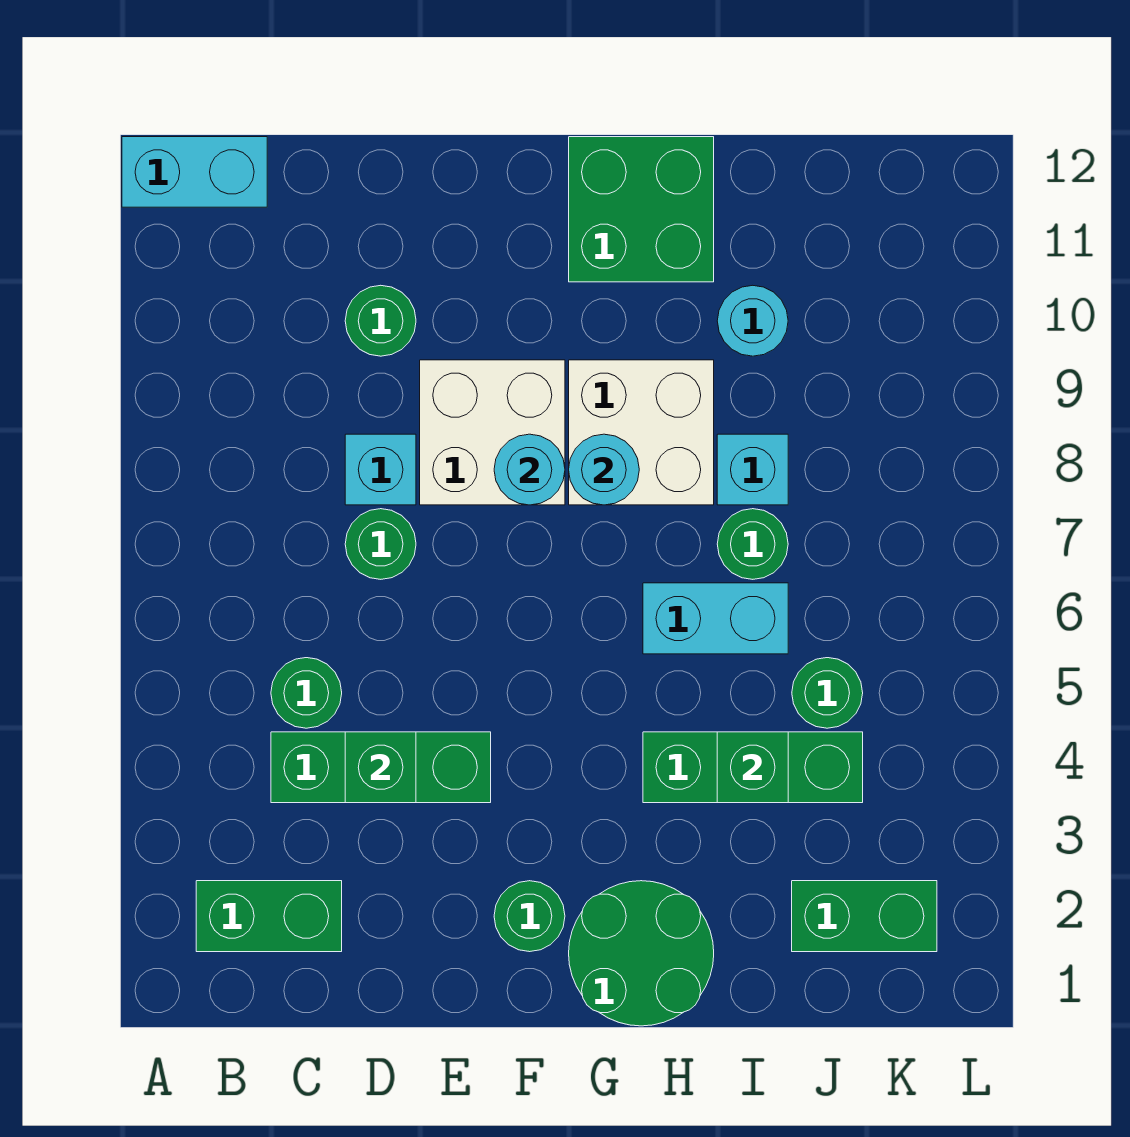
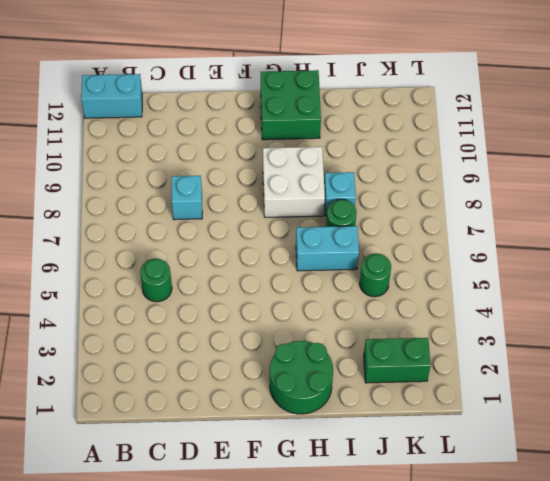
none -> green 1x2 brick [196,881,342,952]
none -> green 1x3 brick [271,732,491,803]
none -> green 1x1 round brick [345,509,416,579]

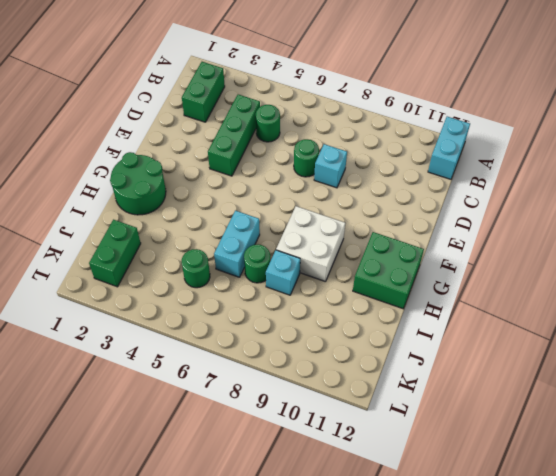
none -> green 1x1 round brick [345,285,416,356]
none -> white 2x2 brick [420,360,565,505]
none -> green 1x1 round brick [494,881,565,952]

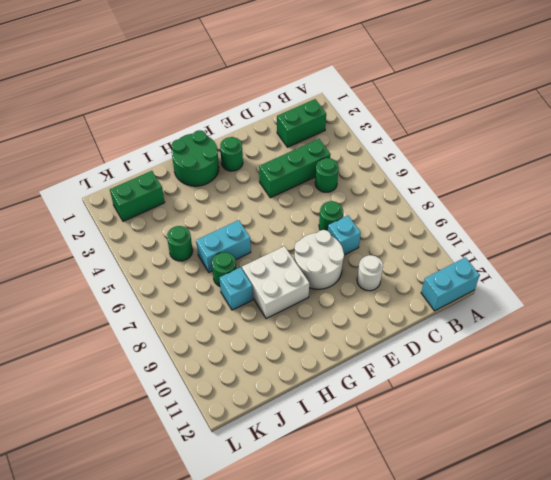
white 1x1 round brick [357,255,383,291] -> green 1x1 round brick [345,285,416,356]
white 2x2 round brick [294,230,344,289] -> white 2x2 brick [420,360,565,505]
none -> green 2x2 brick [569,137,714,282]
none -> green 1x3 brick [643,732,863,803]
none -> cyan 1x1 round brick [717,285,788,356]

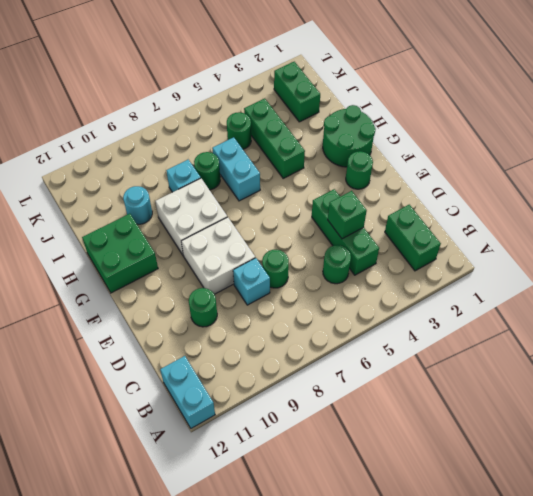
none -> cyan 1x1 round brick [494,434,565,505]
none -> cyan 1x1 round brick [569,434,639,505]
none -> green 1x1 brick [717,732,788,803]

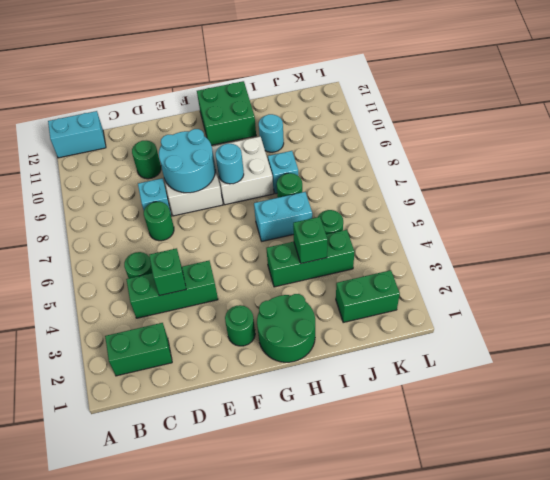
cyan 2x2 round brick [159,129,215,193] -> cyan 1x1 round brick [494,434,565,505]

